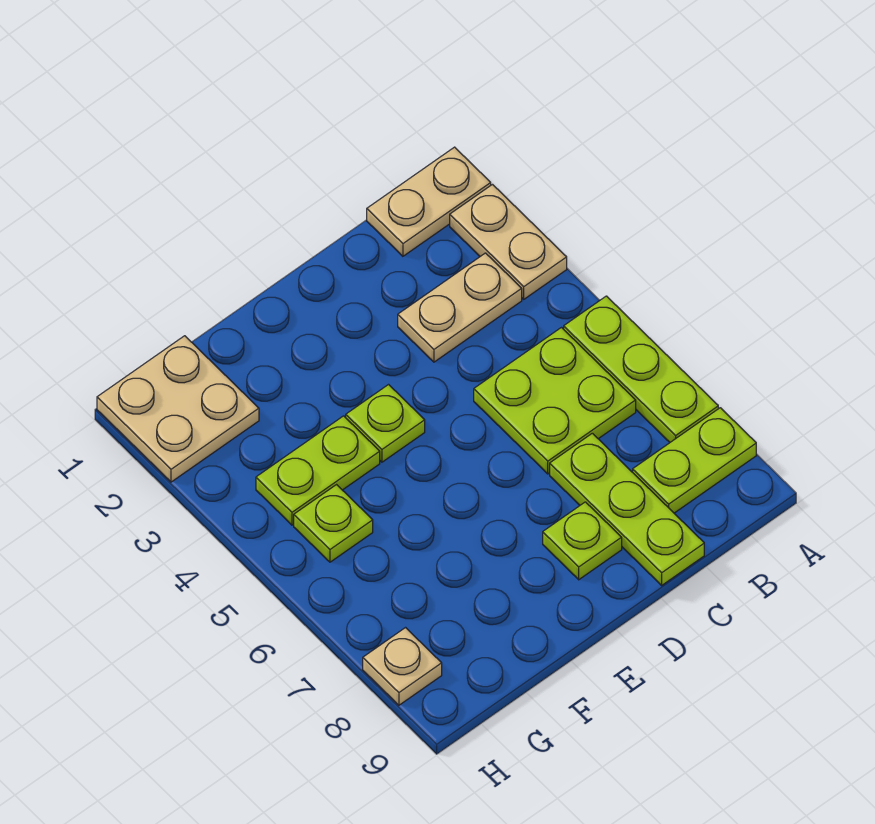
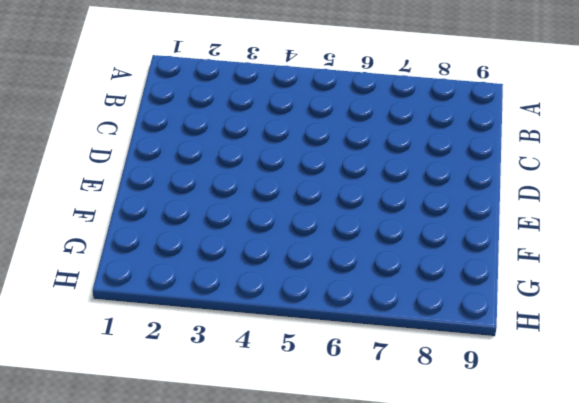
none -> tan 1x2 plate [367,147,491,256]
none -> tan 1x2 plate [450,185,567,299]
none -> lime 1x3 plate [564,296,718,442]

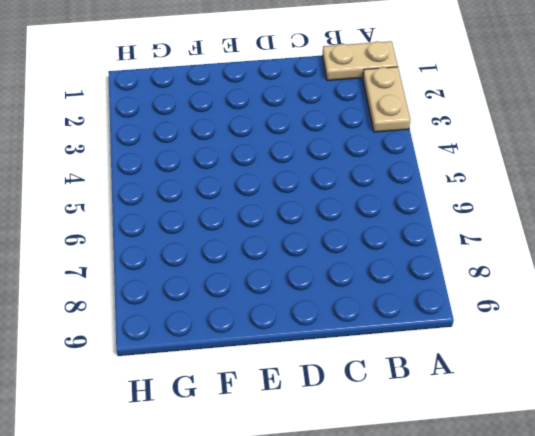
none -> lime 1x3 plate [564,296,718,442]
none -> lime 1x2 plate [633,408,756,513]
none -> tan 1x2 plate [398,253,522,362]

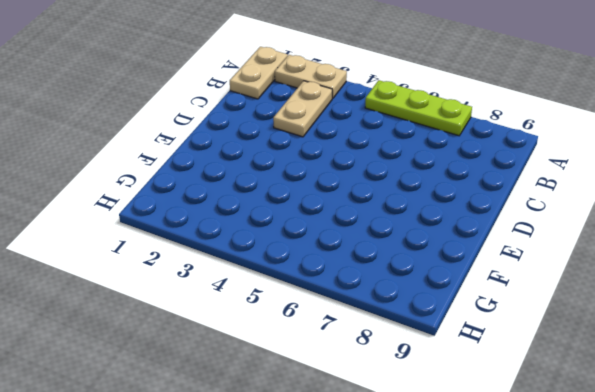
none -> lime 1x2 plate [633,408,756,513]
none -> lime 2x2 plate [474,328,636,474]
none -> lime 1x3 plate [550,433,704,585]

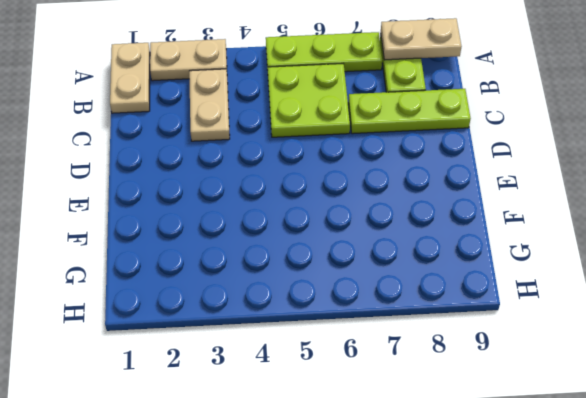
tan 1x2 plate [381,18,462,60] -> none
none -> lime 1x1 plate [543,502,622,580]
none -> lime 1x1 plate [346,385,425,462]
none -> lime 1x2 plate [256,416,380,525]

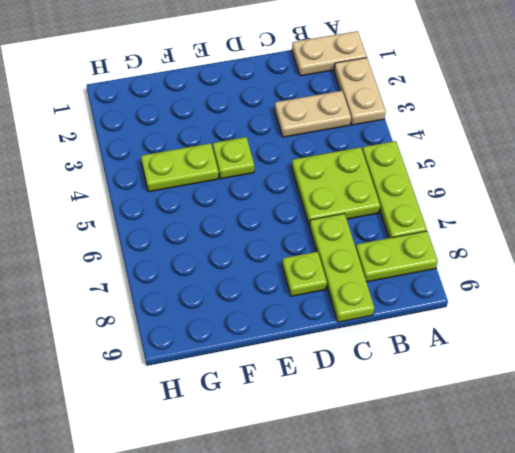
none -> tan 2x2 plate [97,336,259,482]
none -> lime 1x1 plate [294,485,373,562]
none -> tan 1x1 plate [363,628,442,705]

